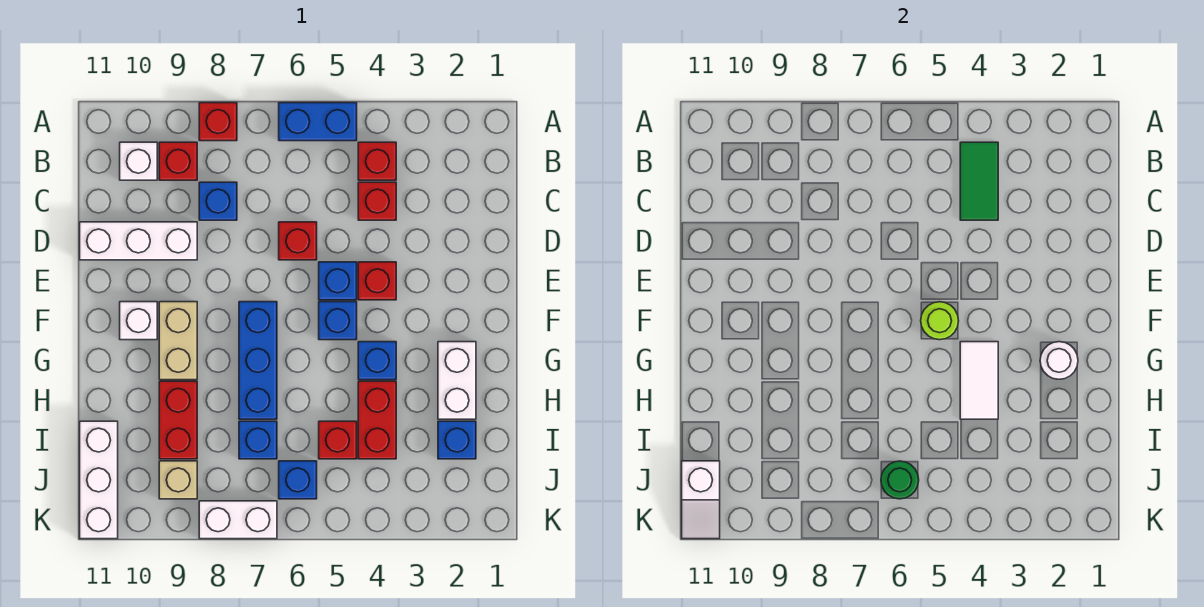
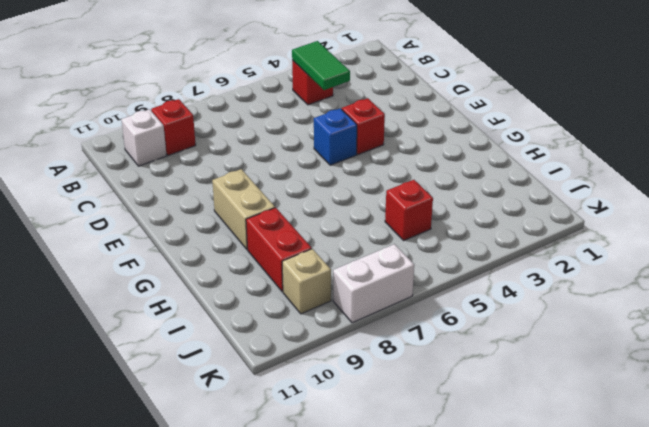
none -> blue 1x2 brick [279,103,357,141]
none -> red 1x1 brick [199,103,237,141]
none -> red 1x1 brick [358,182,396,220]
none -> blue 1x1 brick [199,182,237,220]

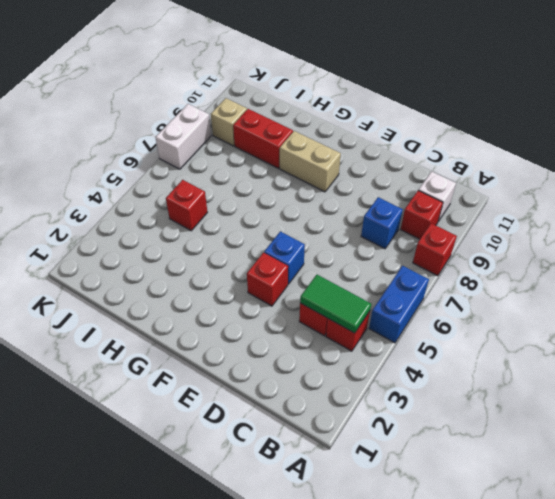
none -> red 1x1 brick [279,222,317,260]
none -> white 1x3 brick [80,222,197,260]
none -> blue 1x1 brick [319,302,357,340]
none -> blue 1x3 brick [239,302,277,419]

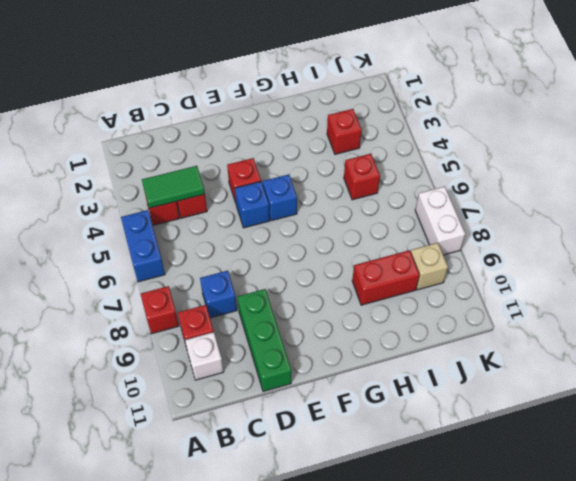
green 1x3 brick [237,289,291,391] -> white 1x3 brick [80,222,197,260]
red 1x1 brick [327,109,362,154] -> red 1x1 brick moved to [279,222,317,260]
none -> blue 1x3 brick [239,302,277,419]
none -> tan 1x2 brick [159,302,197,380]
none -> white 1x1 brick [120,302,157,340]
none -> white 1x2 brick [438,342,476,419]

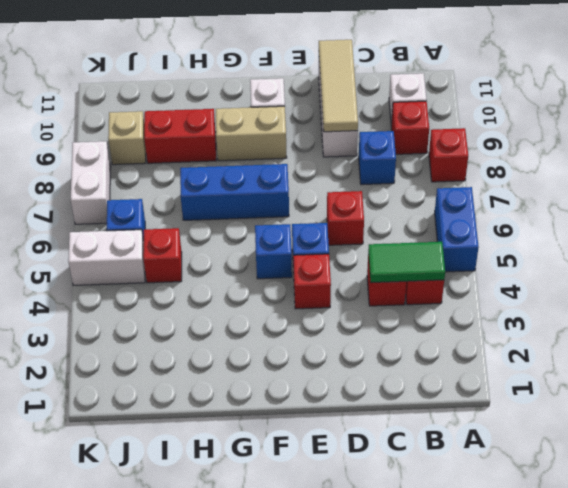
tan 1x3 tile [319,40,358,132] -> none
white 1x2 brick [68,230,145,285] -> white 1x2 brick moved to [438,342,476,419]
none -> blue 1x1 brick [358,342,396,380]
none -> red 1x2 brick [358,381,396,459]
none -> blue 1x1 brick [438,421,476,459]
none -> blue 1x1 brick [239,421,277,459]

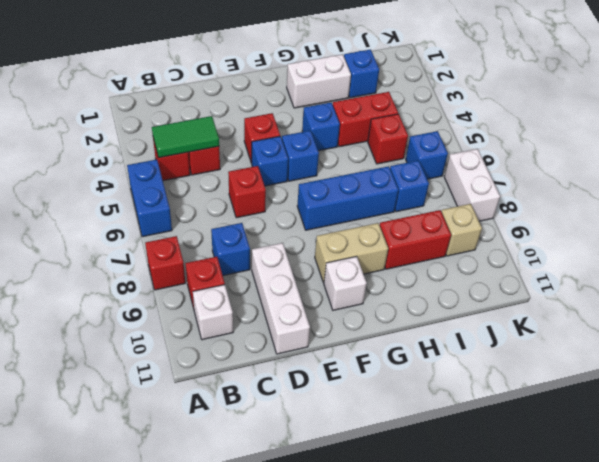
none -> white 1x3 brick [80,421,118,539]
none -> lime 1x1 round brick [921,302,959,340]
none -> white 1x1 round brick [1040,342,1078,379]
none -> white 1x2 tile [960,342,998,419]

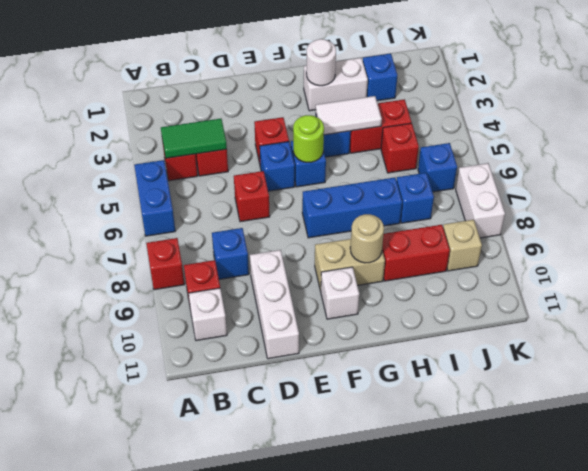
tan 1x1 round brick [350,214,384,263] -> none
none -> white 1x3 brick [80,421,118,539]
none -> green 1x1 round brick [881,461,919,499]
none -> white 1x2 slope [682,461,720,539]

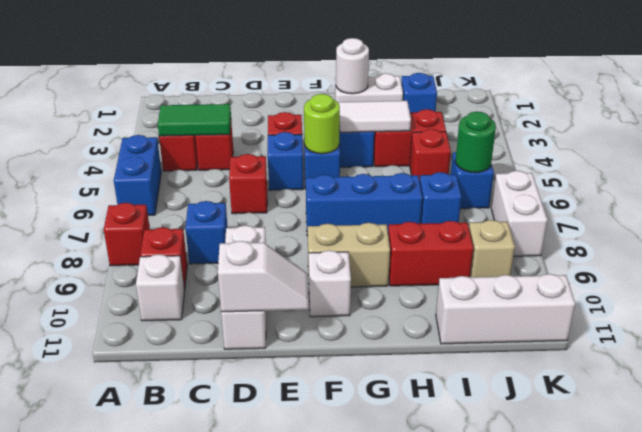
white 1x2 slope [218,241,309,312] -> white 1x2 slope moved to [682,461,720,539]

